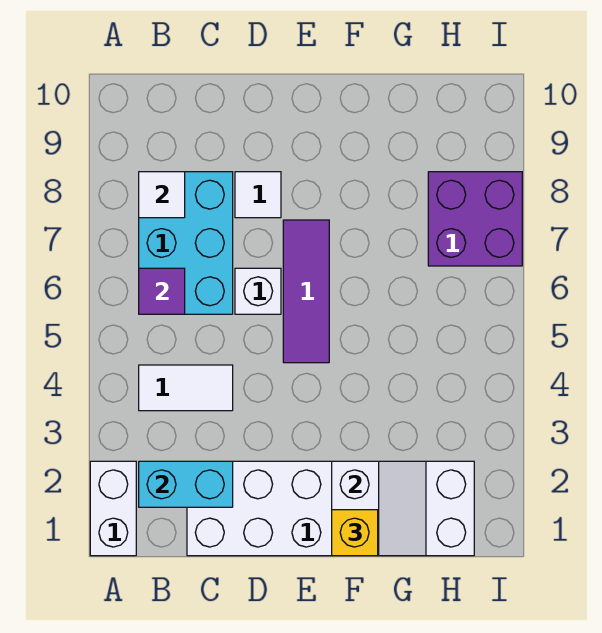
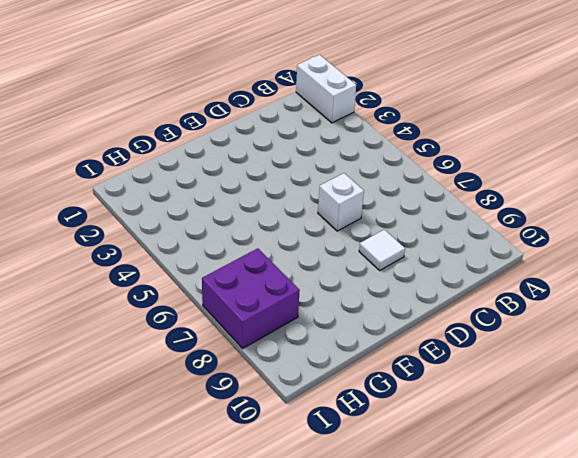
none -> white 1x2 tile [139,365,233,411]
none -> cyan 2x3 brick [139,172,233,314]
none -> white 2x6 brick [187,461,474,556]

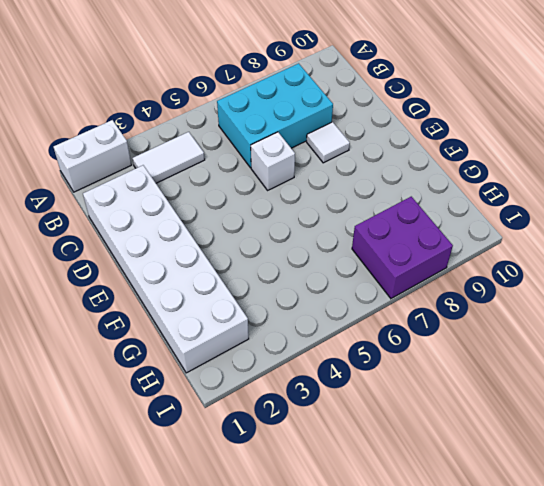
white 1x2 tile [133,132,205,183] -> white 1x2 tile turned to [139,365,233,411]
none -> purple 1x3 tile [283,220,329,363]
none -> cyan 1x2 brick [139,461,233,507]
none -> purple 1x1 tile [139,268,185,314]

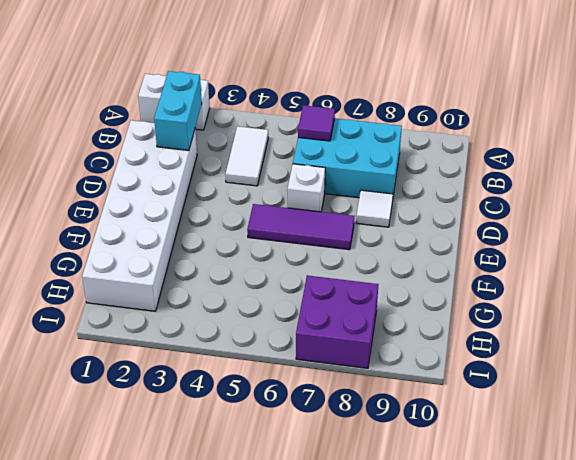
none -> white 1x1 tile [139,172,185,218]
none -> white 2x2 slope [332,461,426,556]
none -> yellow 1x1 brick [332,510,378,556]

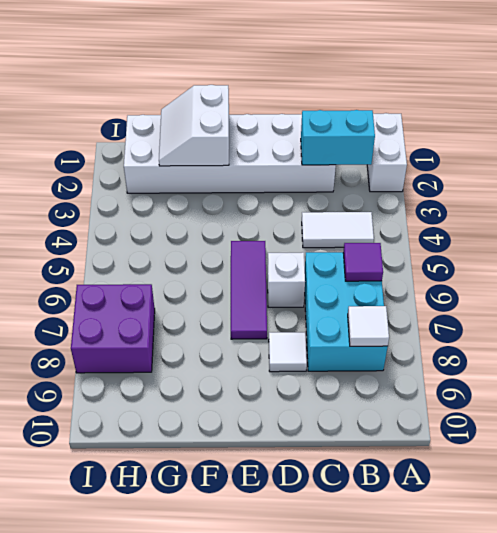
none -> yellow 1x1 brick [332,510,378,556]

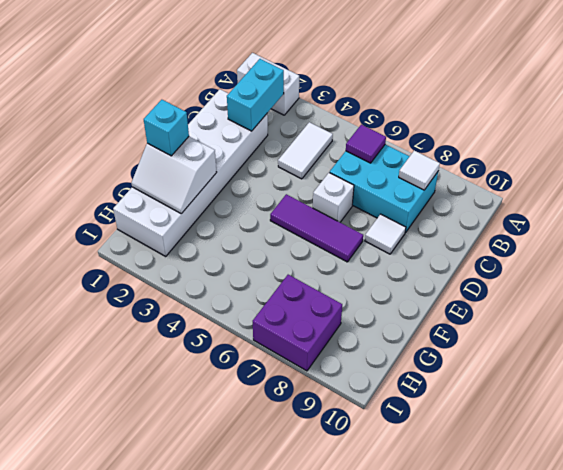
cyan 1x1 brick [144,100,189,156] -> yellow 1x1 brick [332,510,378,556]

